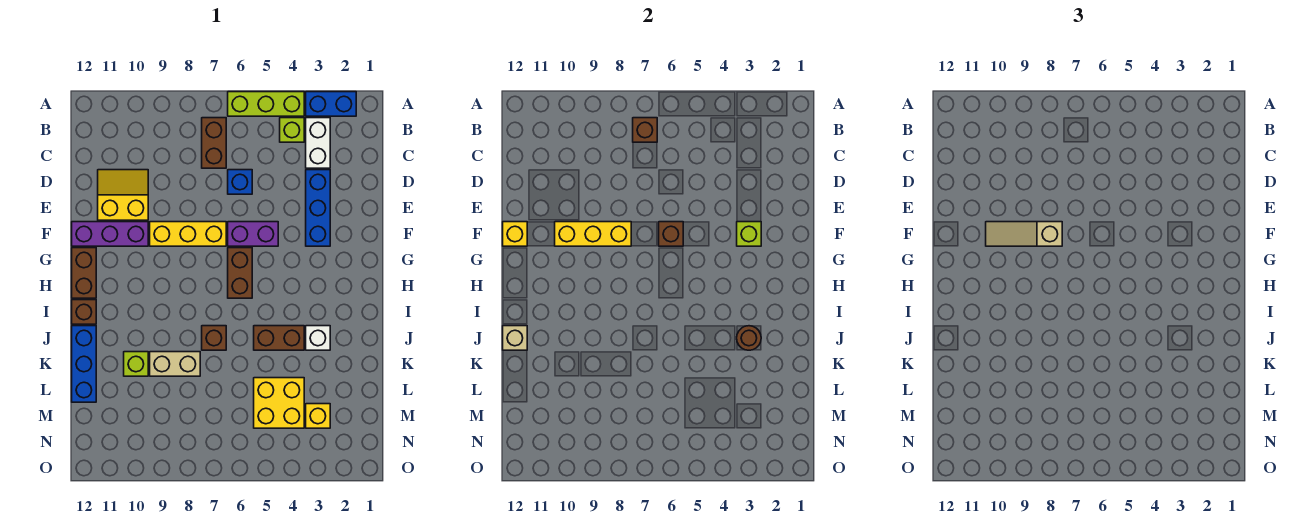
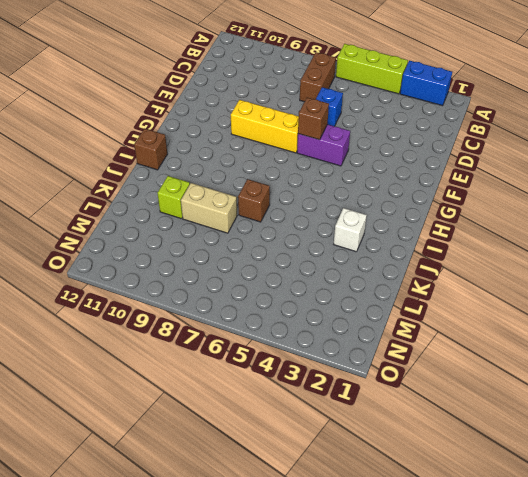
none -> white 1x2 brick [306,118,330,168]
none -> lime 1x1 brick [280,118,304,142]
none -> blue 1x3 brick [306,170,330,246]
none -> yellow 2x2 slope [98,170,148,220]

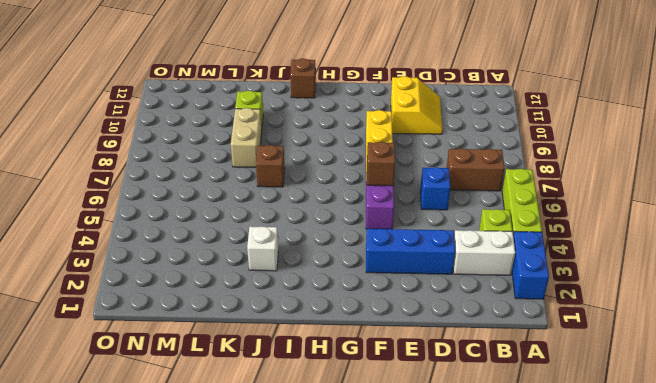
none -> purple 1x3 brick [72,222,148,246]
none -> brown 1x2 brick [228,248,252,298]
none -> brown 1x2 brick [72,248,96,298]
none -> brown 1x2 brick [254,326,304,350]

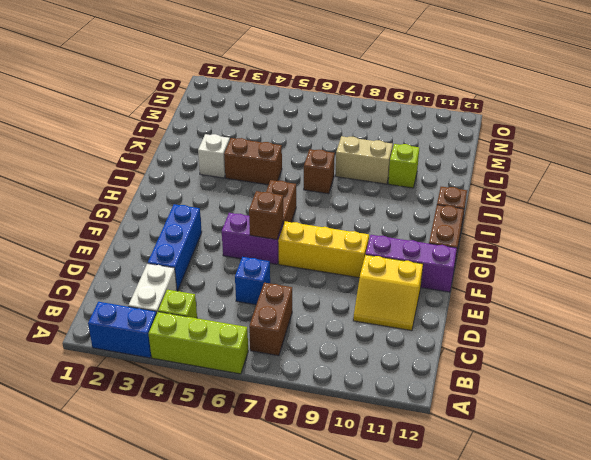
none -> blue 1x3 brick [72,326,96,402]
none -> yellow 2x2 brick [254,378,304,428]
none -> yellow 1x1 brick [306,404,330,428]
none -> brown 1x1 brick [633,118,657,142]

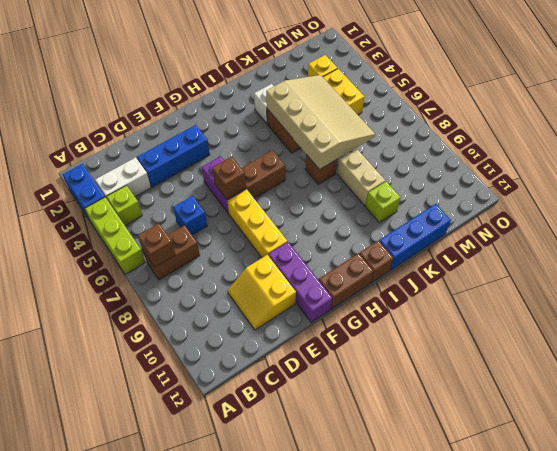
tan 3x4 slope [266,75,375,170] -> none
none -> lime 1x1 brick [737,222,761,246]
none -> yellow 1x3 brick [555,222,631,246]
none -> yellow 1x1 brick [503,222,527,246]
none -> brown 1x1 round brick [737,326,761,350]

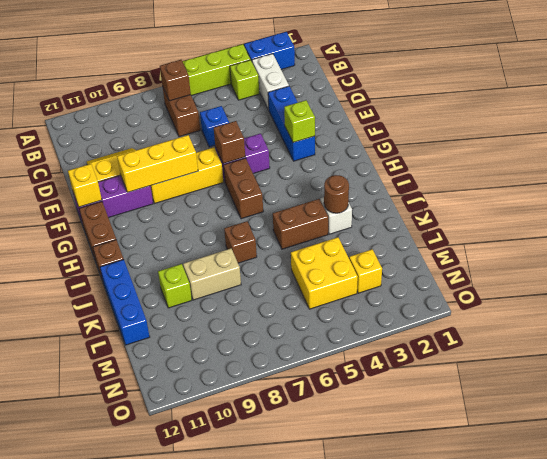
none -> tan 1x1 brick [503,326,527,350]
none -> tan 1x3 slope [986,222,1062,246]

